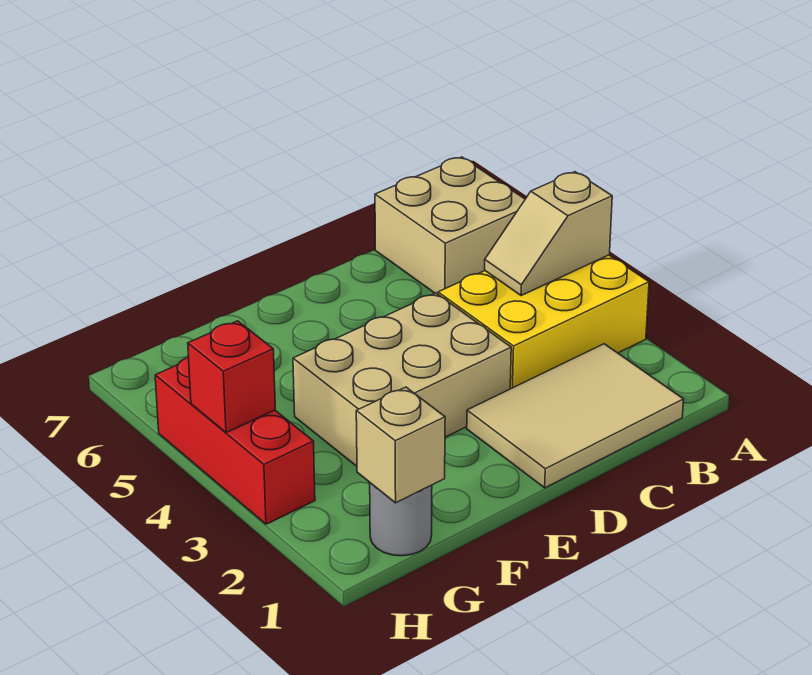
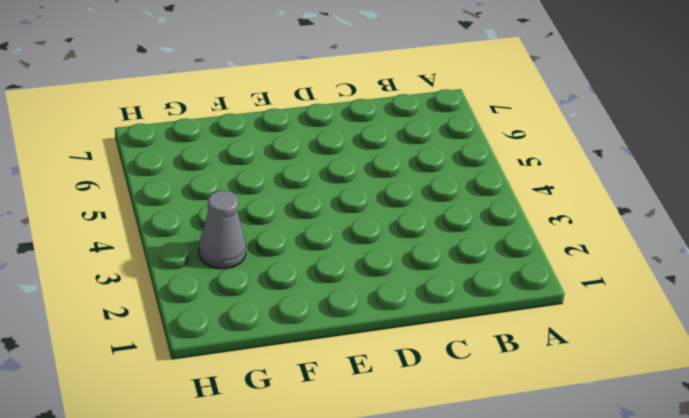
grey 1x1 cone [199,191,246,269] -> none
none -> yellow 2x3 brick [438,255,649,389]
none -> tan 2x2 brick [375,157,525,294]

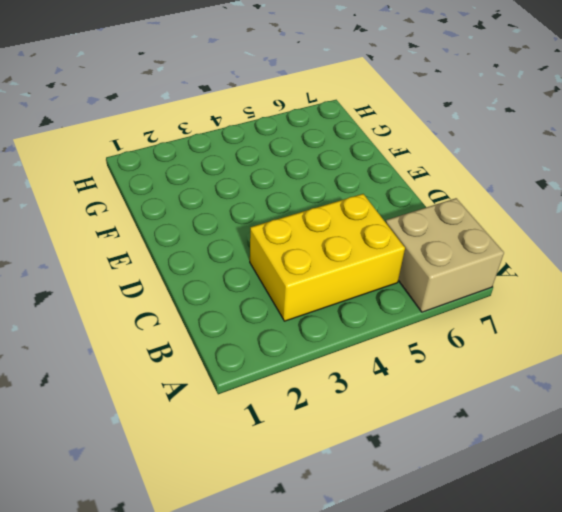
yellow 2x3 brick [250,194,405,321] -> yellow 2x3 brick turned to [438,255,649,389]
none -> tan 2x3 tile [467,344,684,488]
none -> tan 2x3 brick [293,293,511,466]

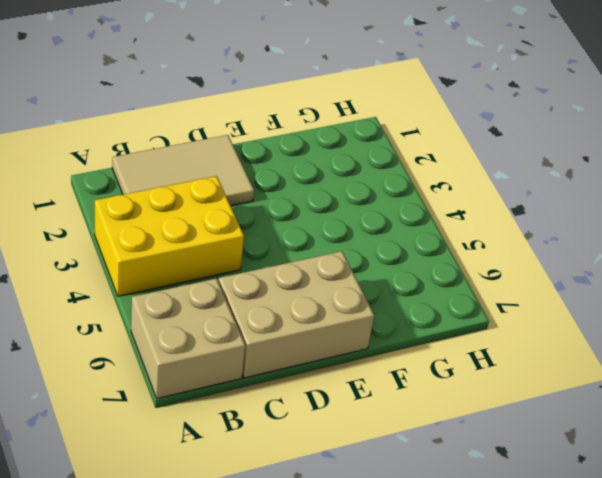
tan 2x3 brick [219,251,374,378] -> tan 2x3 brick moved to [293,293,511,466]
none -> grey 1x1 round brick [370,483,432,556]
none -> red 1x3 brick [155,357,315,524]

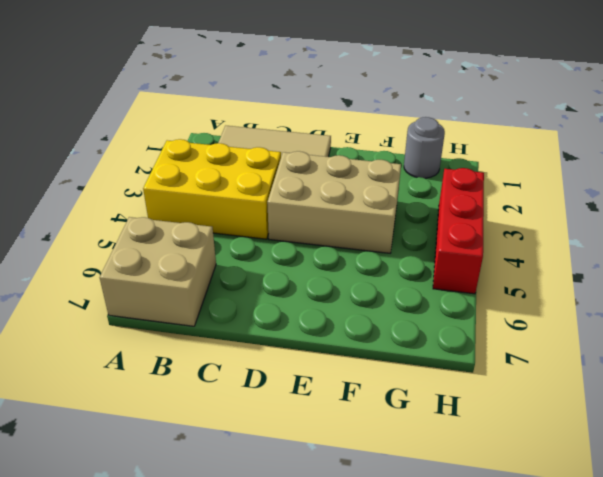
none -> tan 1x2 slope [485,172,612,296]
none -> tan 1x1 brick [356,387,445,503]

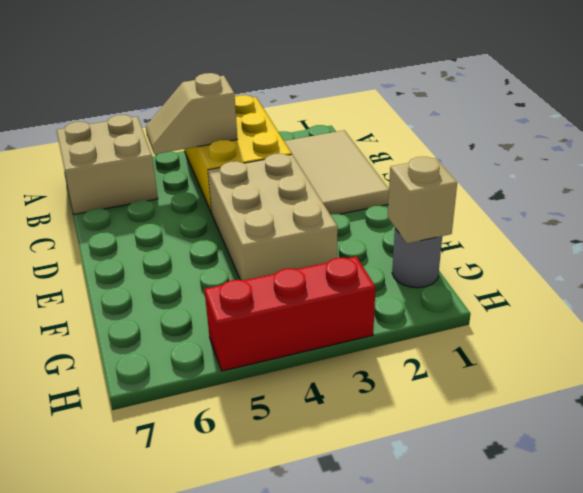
tan 1x2 slope [146,73,238,154] -> tan 1x2 slope turned to [485,172,612,296]
none -> red 1x1 brick [188,321,275,433]

